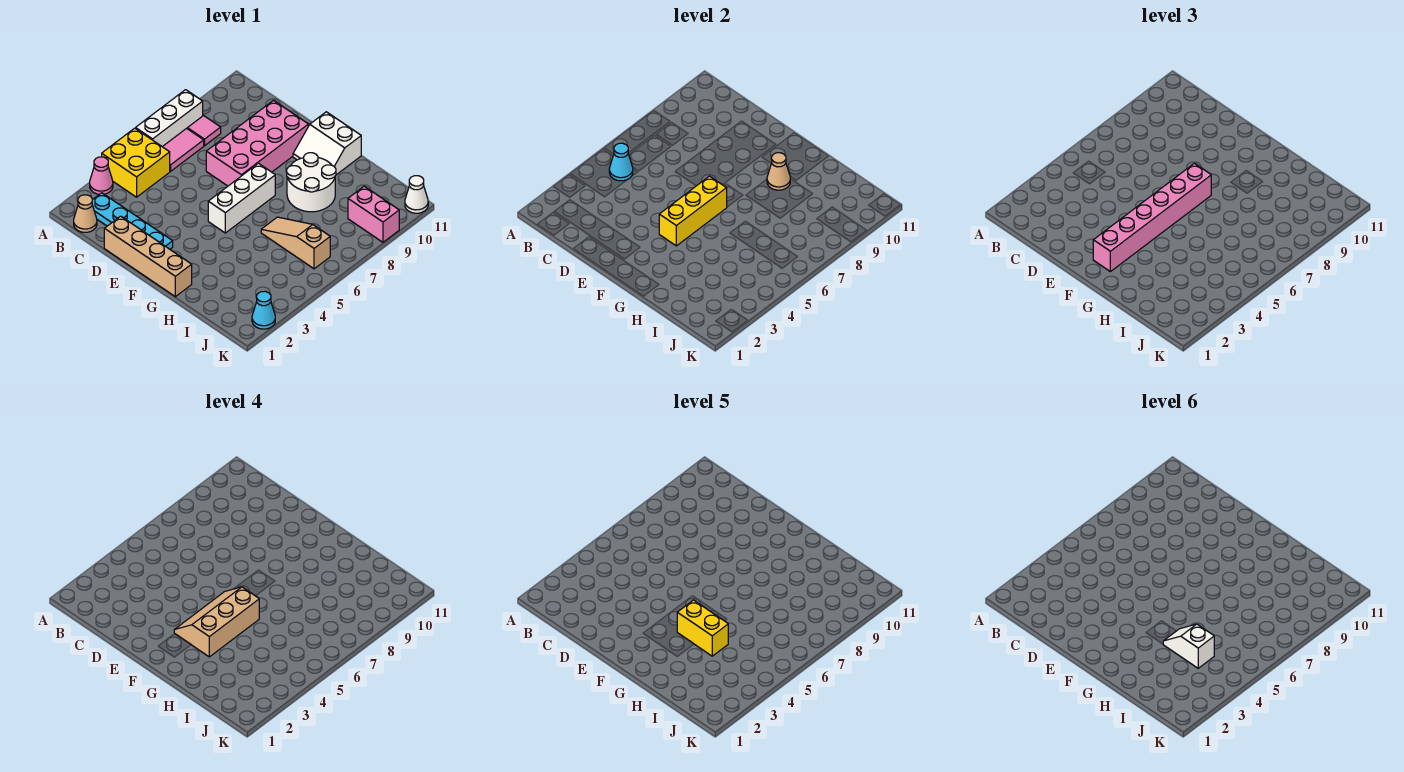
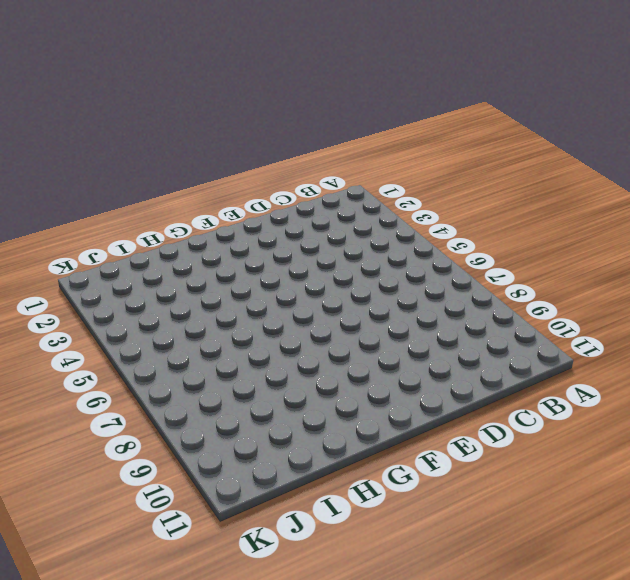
none -> pink 1x1 cone [90,157,113,194]
none -> yellow 2x2 brick [102,128,170,197]
none -> white 1x3 brick [136,90,203,147]

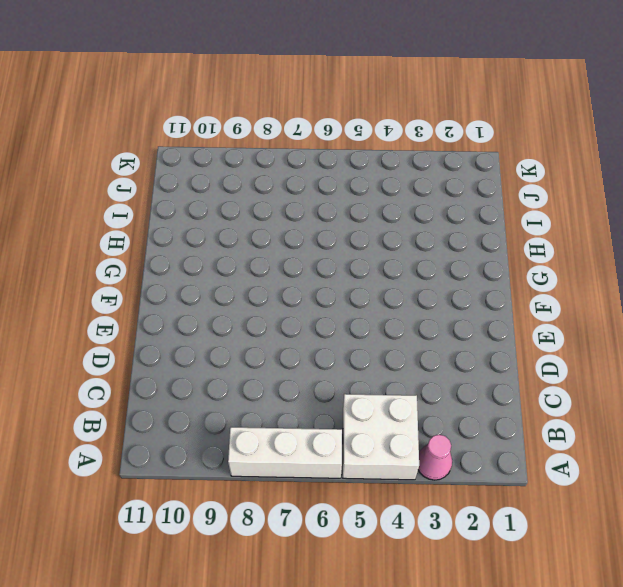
white 2x2 brick [343,394,419,480] -> yellow 2x2 brick [102,128,170,197]
none -> tan 1x1 cone [74,195,97,232]
none -> cyan 1x4 plate [92,193,173,249]
none -> pink 1x2 tile [163,128,204,171]

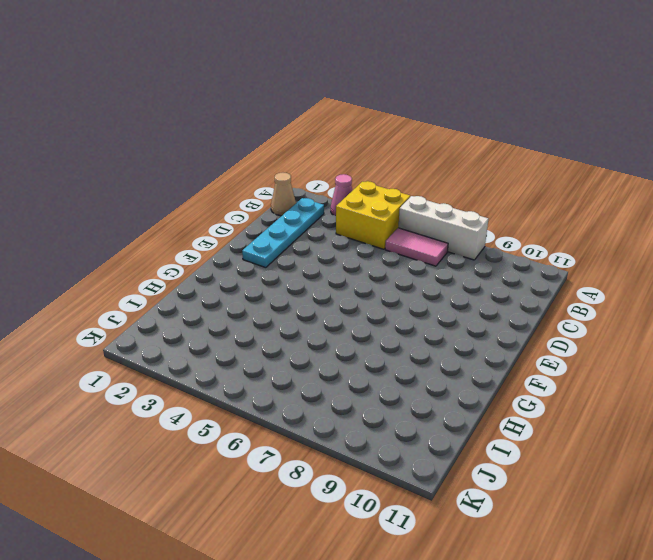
none -> pink 1x1 tile [187,116,221,146]
none -> tan 1x4 brick [104,216,192,297]
none -> pink 2x4 brick [206,100,308,186]

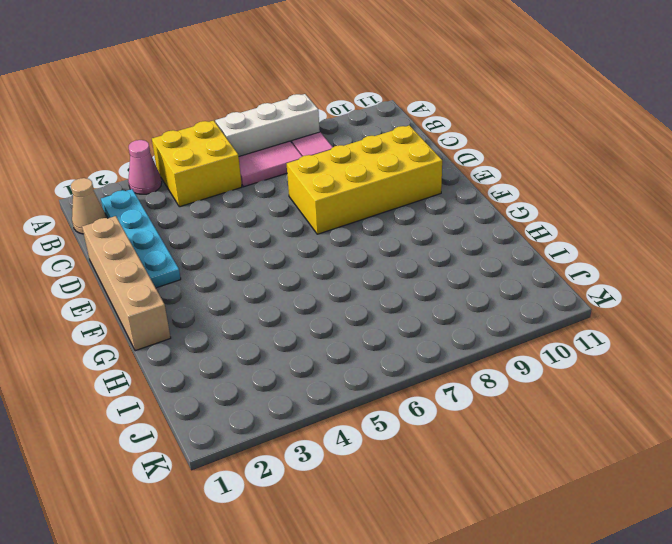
yellow 2x4 brick [287,125,442,234] -> pink 2x4 brick [206,100,308,186]
none -> white 1x3 brick [208,163,275,233]
none -> white 2x2 slope [293,112,361,175]
none -> white 2x2 round brick [287,153,336,212]

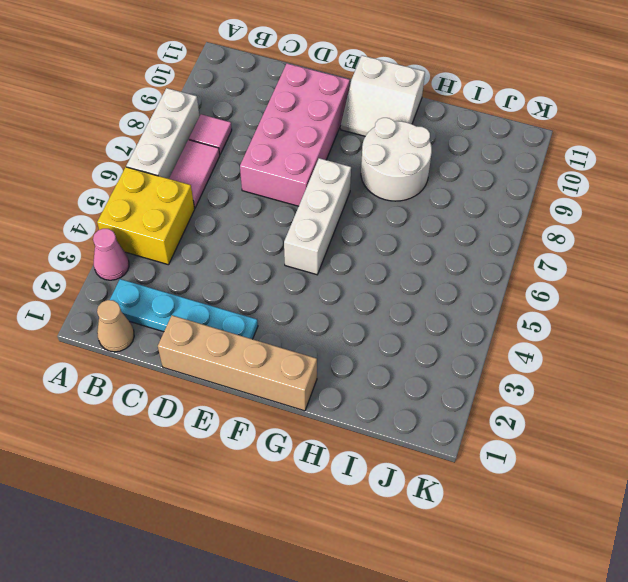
none -> tan 1x3 slope [261,217,330,269]
none -> pink 1x2 brick [348,186,399,242]
none -> cyan 1x1 cone [252,291,275,329]

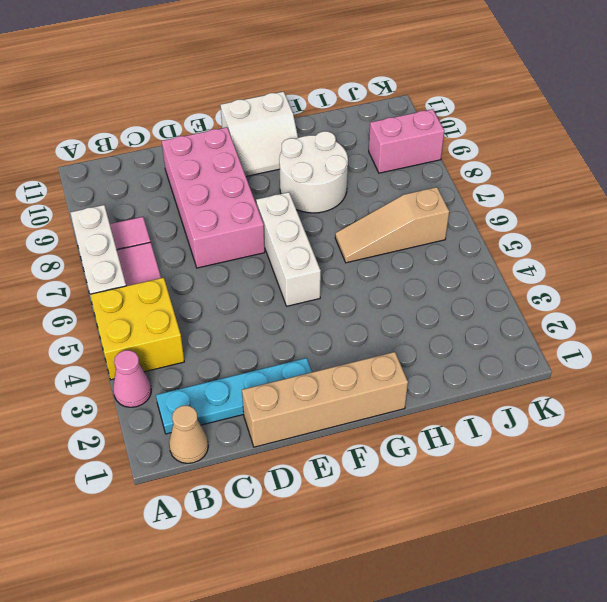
none -> cyan 1x1 cone [252,291,275,329]
none -> white 1x1 cone [405,176,428,213]
none -> cyan 1x1 cone [609,143,633,181]

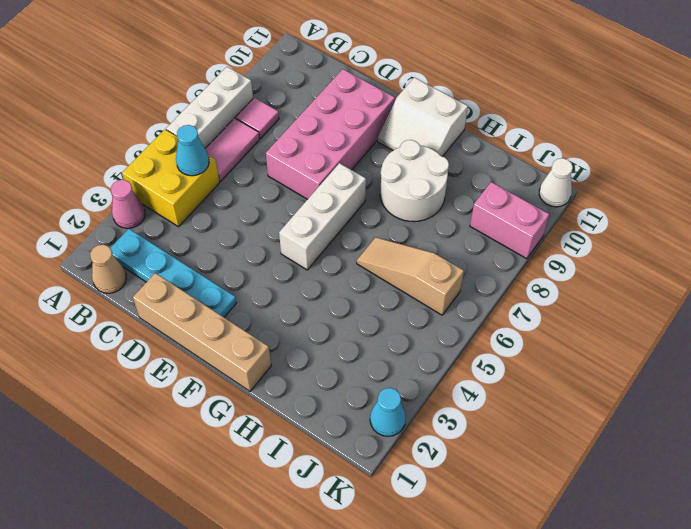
none -> yellow 1x3 brick [659,176,727,246]
none -> tan 1x1 cone [767,153,790,190]
none -> pink 1x6 brick [1093,163,1211,272]

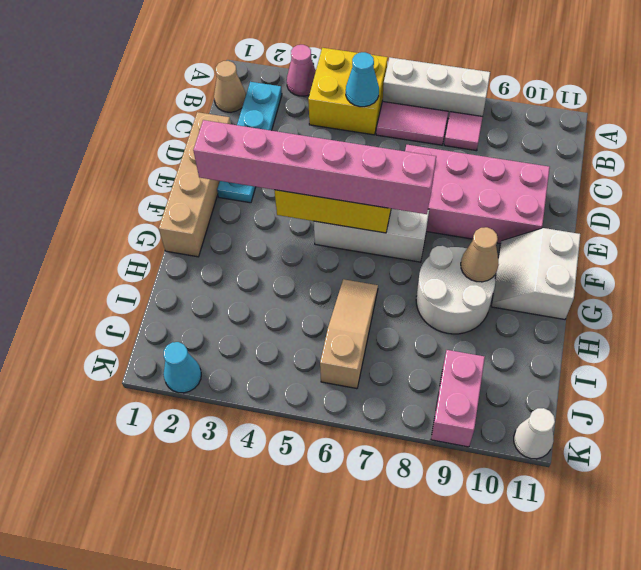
none -> tan 2x3 slope [174,587,259,657]
none -> yellow 1x2 brick [677,600,728,656]
none -> white 1x2 slope [1163,624,1214,668]

